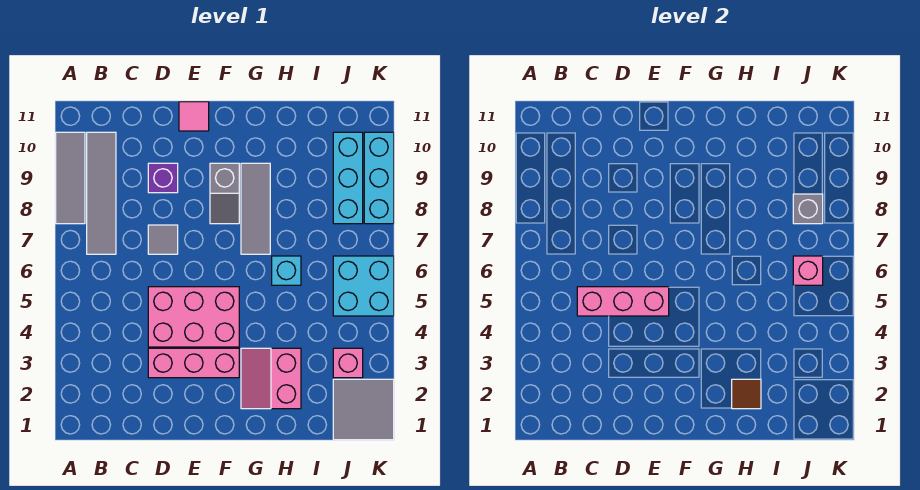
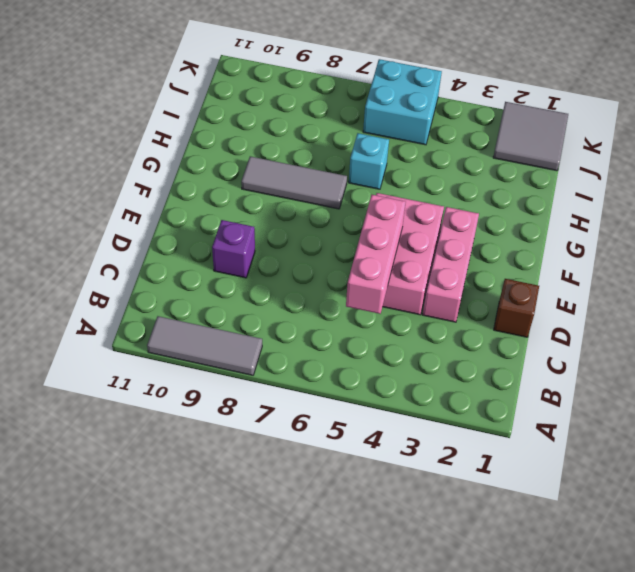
brown 1x1 brick [494,279,539,337] -> none
none -> grey 1x4 tile [87,132,116,254]
none -> grey 1x1 tile [148,225,178,254]
none -> pink 1x1 tile [179,102,209,131]

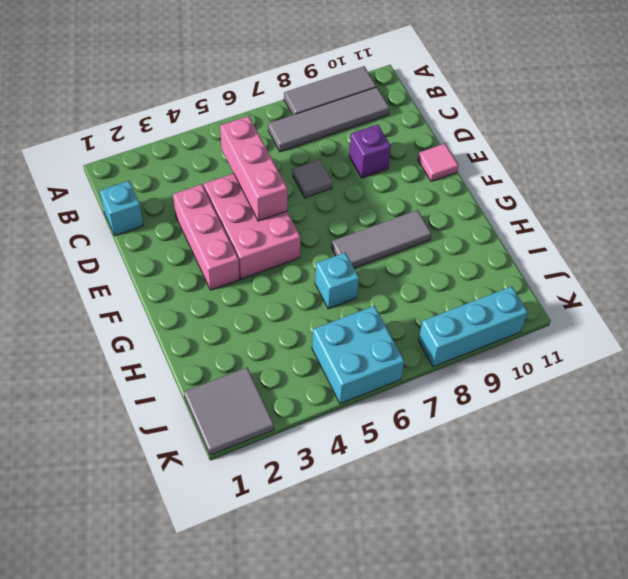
cyan 1x1 brick [100,181,143,236] -> none
none -> grey 1x2 slope [210,163,239,224]
none -> pink 2x2 slope [241,348,301,409]
none -> pink 1x1 brick [333,348,363,378]

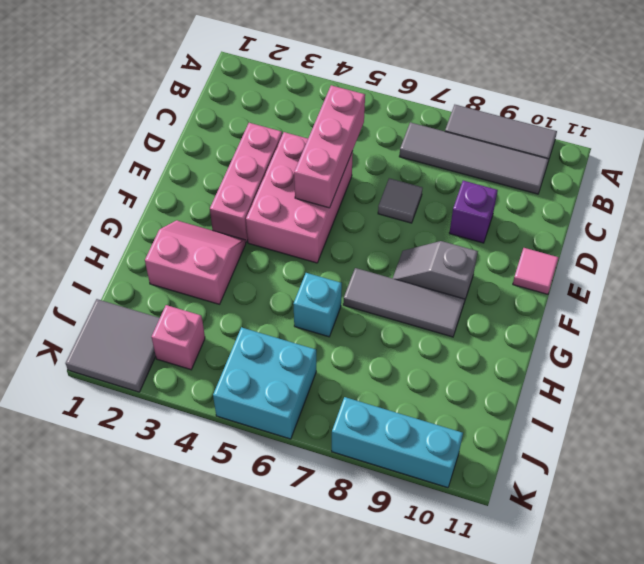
none -> cyan 1x3 brick [333,132,363,224]
none -> brown 1x1 tile [732,379,761,409]
none -> pink 1x1 brick [793,256,823,285]

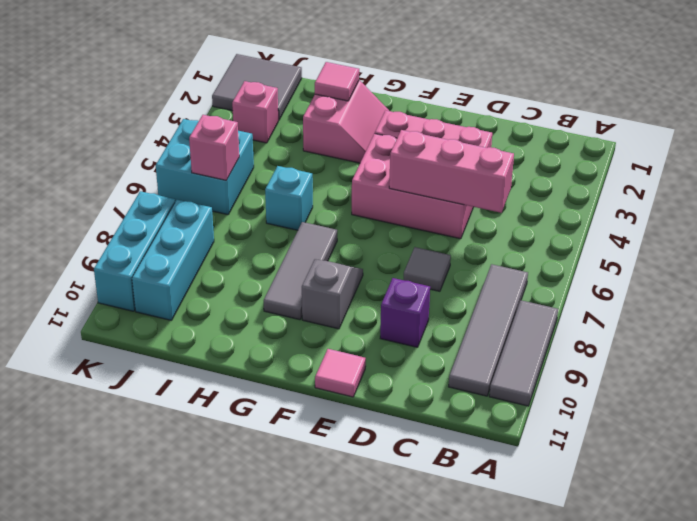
pink 1x1 tile [315,62,359,101] -> brown 1x1 tile [732,379,761,409]
none -> grey 1x1 brick [793,194,823,224]

